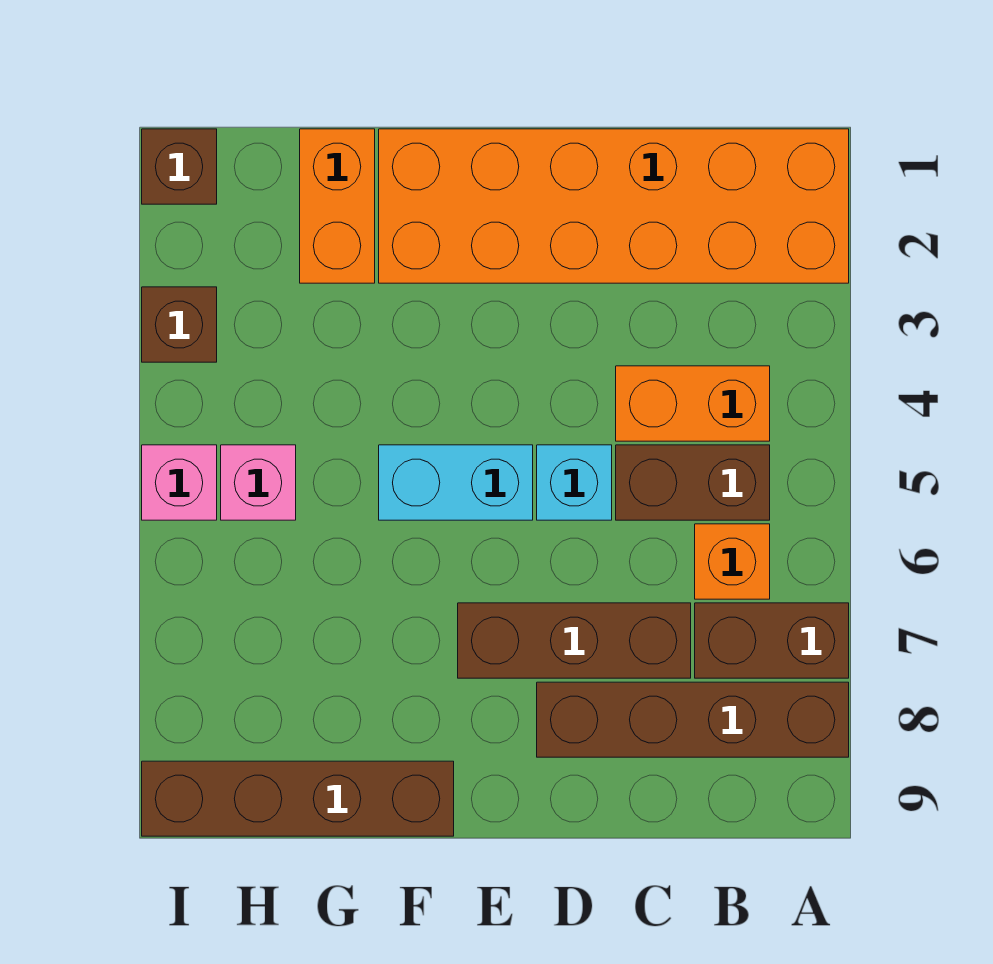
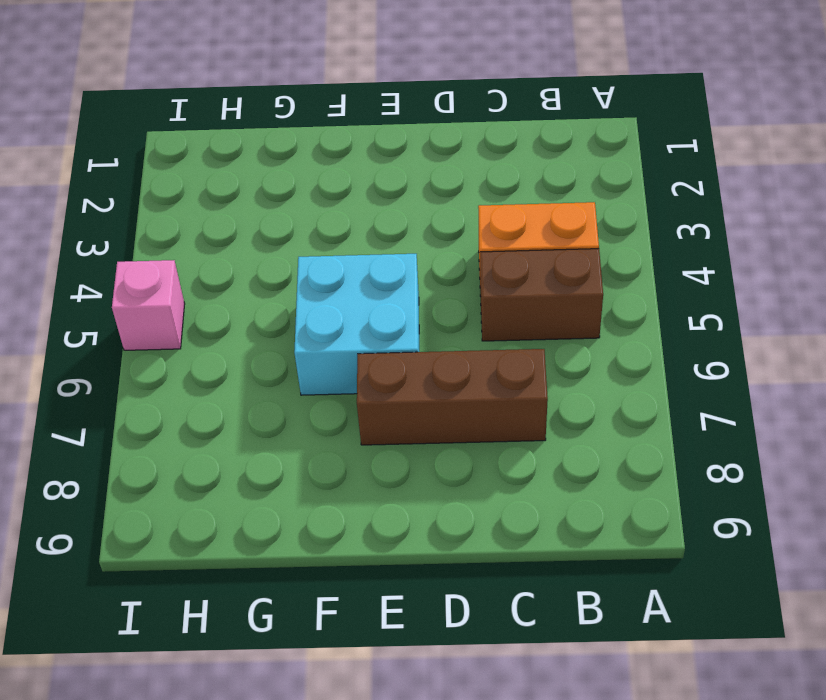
cyan 2x2 brick [294,254,419,395] -> cyan 1x2 brick [379,445,533,520]
none -> orange 2x6 brick [379,129,849,283]
none -> brown 1x2 brick [695,603,849,678]
none -> brown 1x4 brick [537,682,849,757]

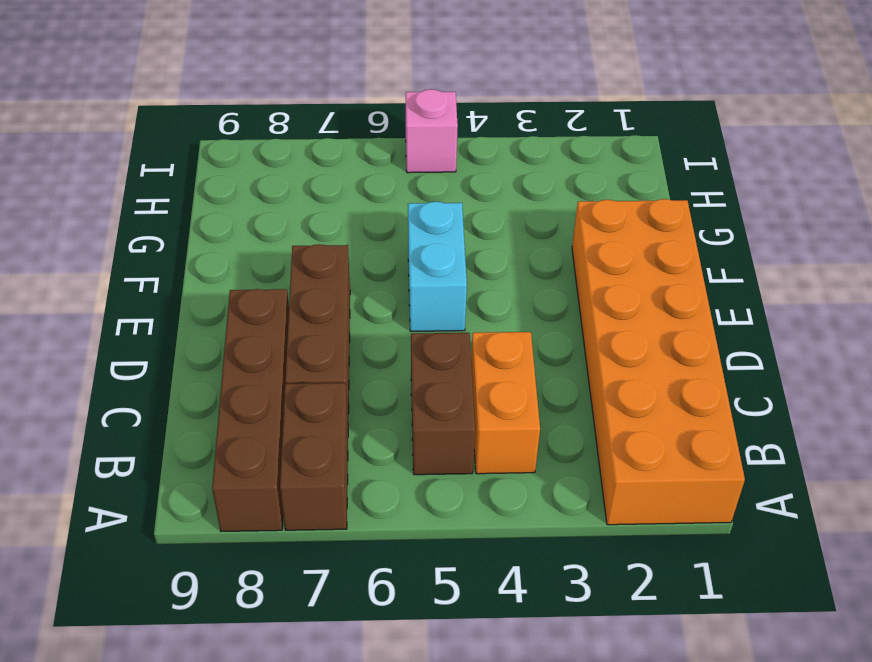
none -> orange 1x1 brick [695,524,770,599]
none -> cyan 1x1 brick [537,445,612,520]
none -> brown 1x4 brick [142,761,454,836]

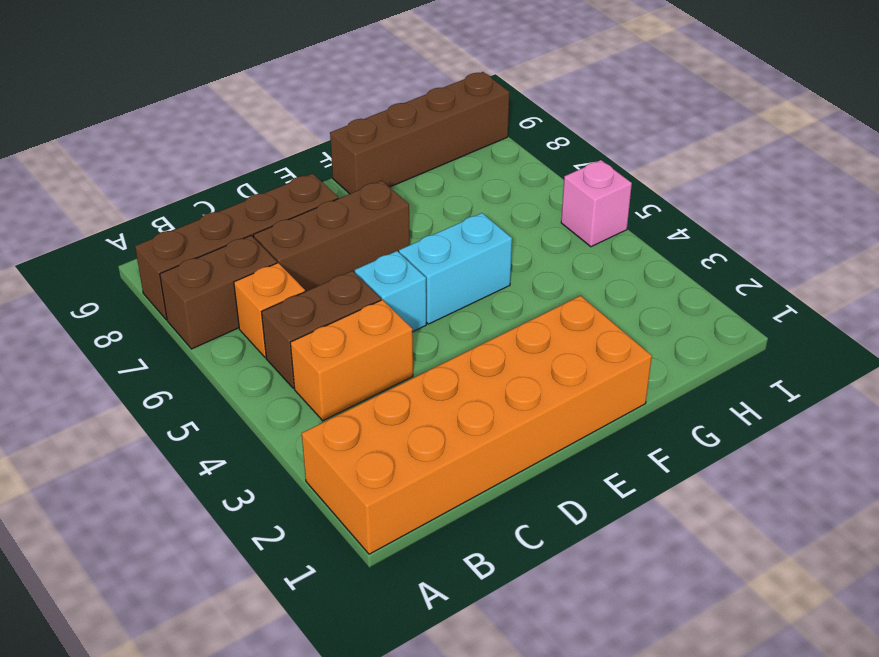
none -> orange 1x2 brick [300,129,375,283]
none -> pink 1x1 brick [221,445,296,520]
none -> brown 1x1 brick [142,129,217,204]

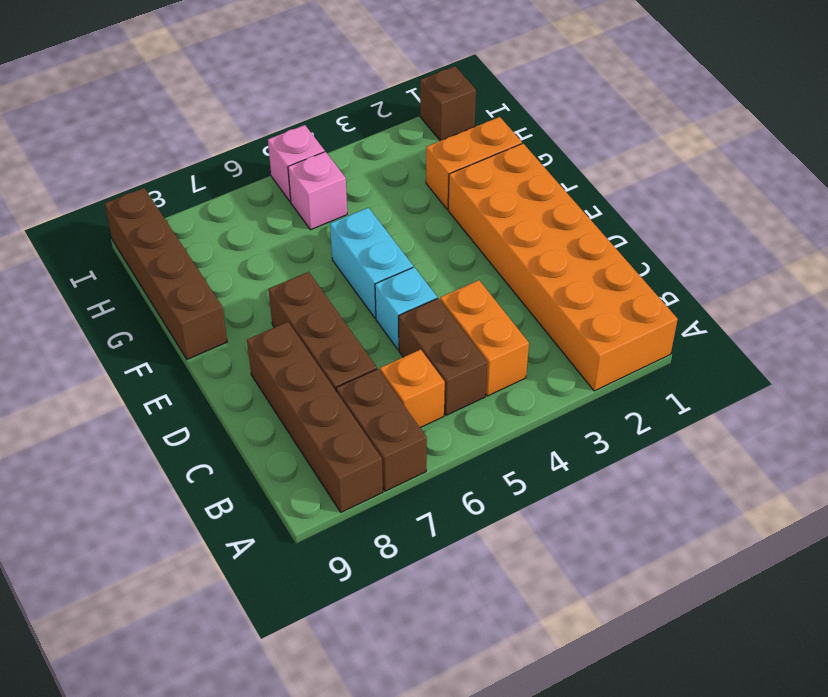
none -> brown 1x1 brick [142,287,217,362]

